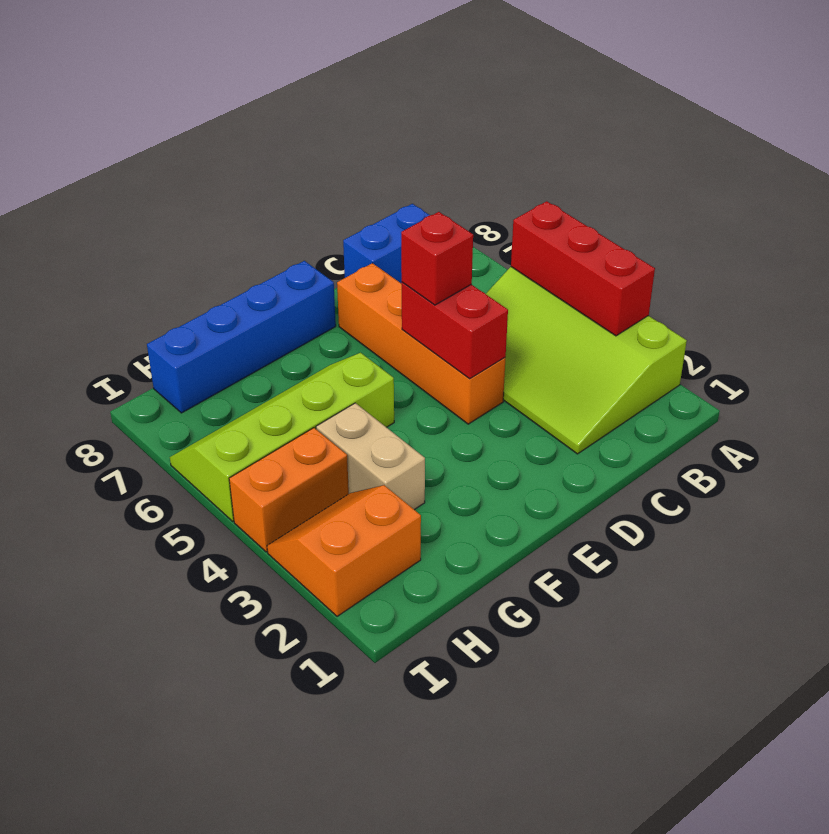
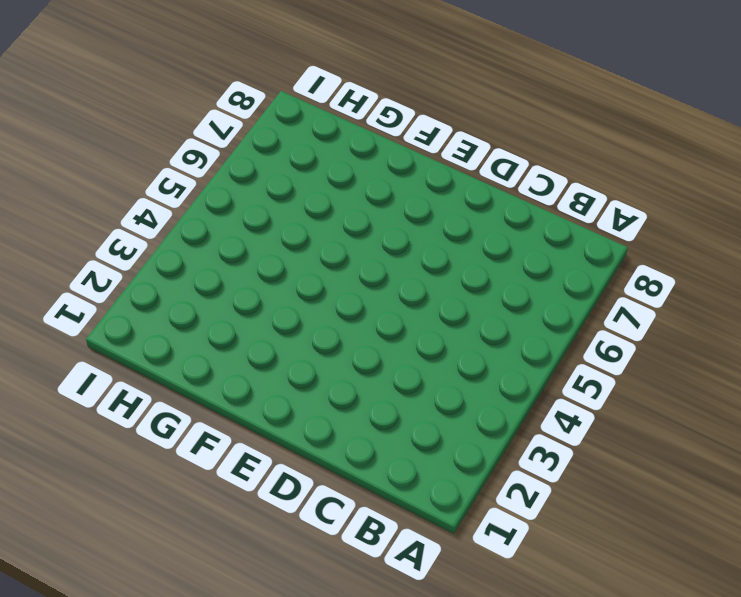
none -> lime 3x4 slope [486,267,687,454]
none -> blue 1x2 brick [343,204,430,284]

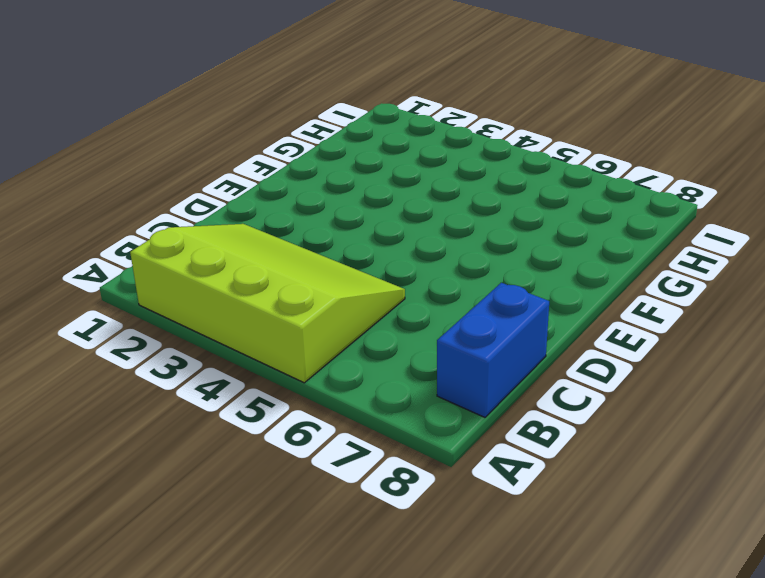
none -> orange 1x4 brick [337,263,505,424]
none -> blue 1x4 brick [147,261,336,413]

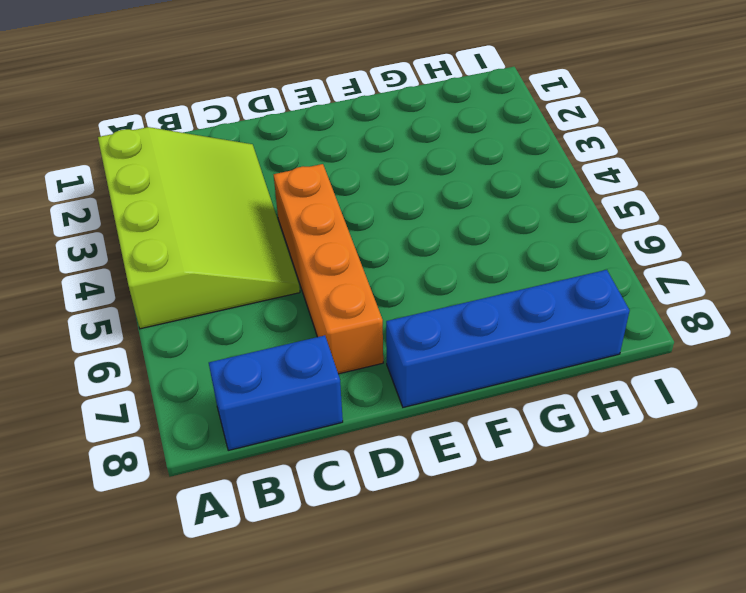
none -> lime 2x4 slope [170,353,394,521]
none -> tan 1x2 brick [316,403,425,510]

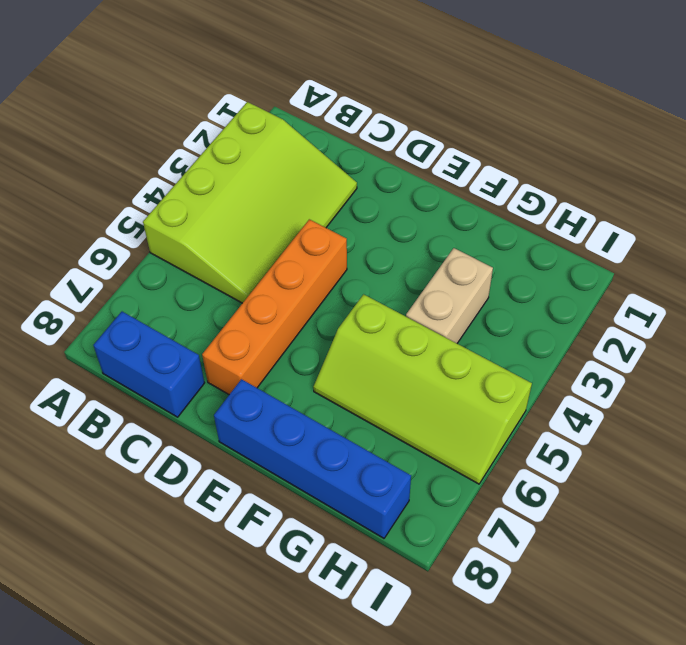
none -> orange 2x2 slope [267,485,421,616]
none -> orange 1x2 brick [229,428,349,552]

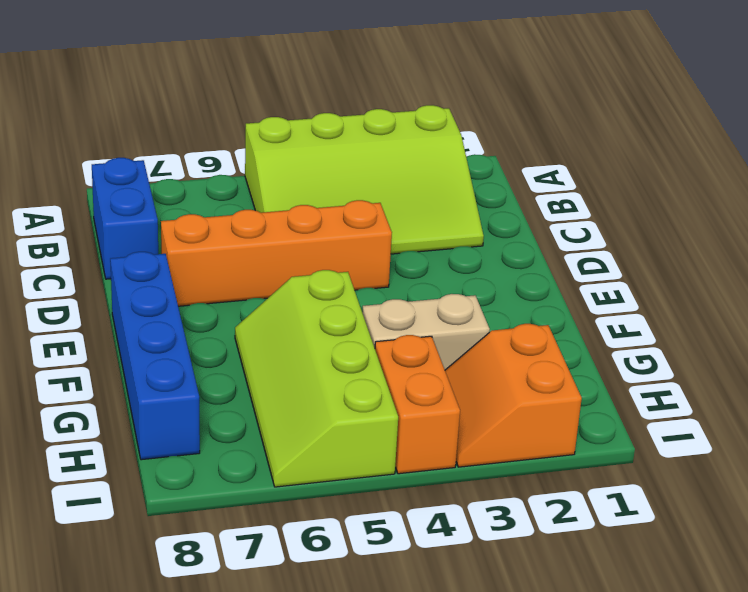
none -> red 1x3 brick [511,201,655,336]
none -> red 1x2 brick [402,282,508,379]

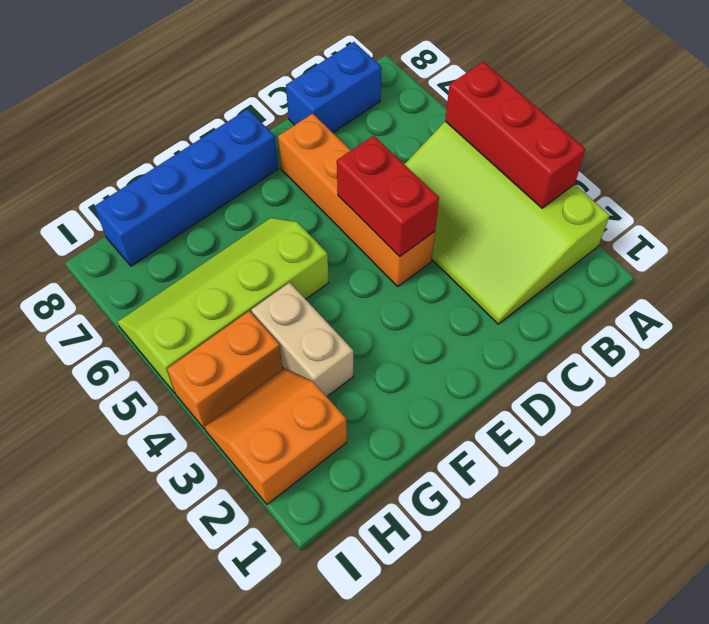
none -> red 1x1 brick [401,212,473,305]

